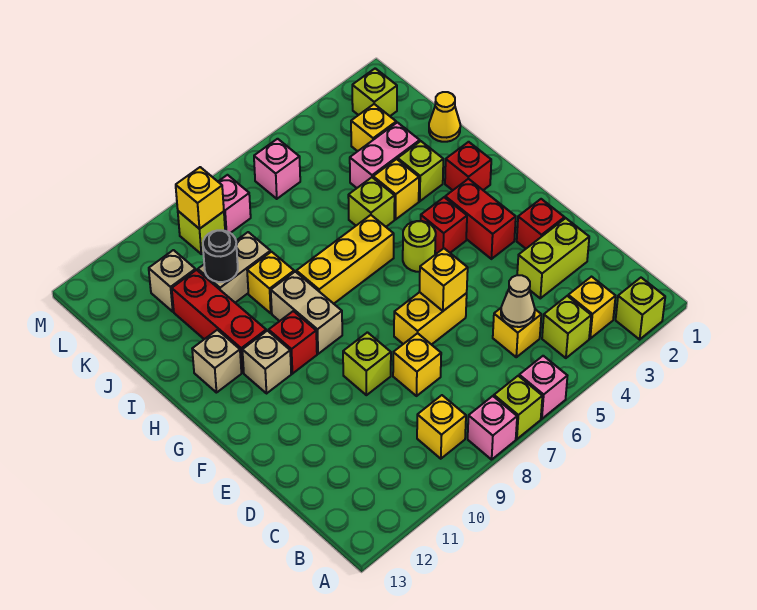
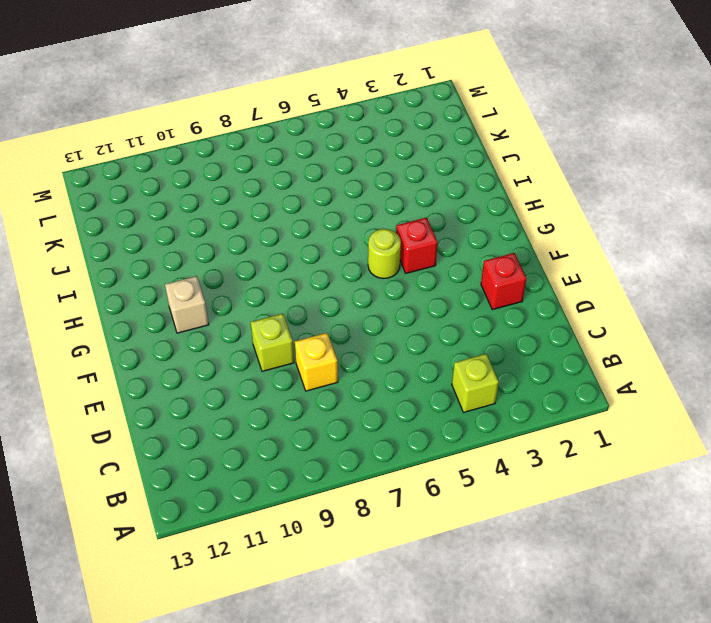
none -> lime 1x1 brick [616,278,665,339]
none -> pink 1x1 brick [519,356,567,419]
none -> lime 1x1 brick [494,376,542,439]
none -> pink 1x1 brick [468,396,517,460]

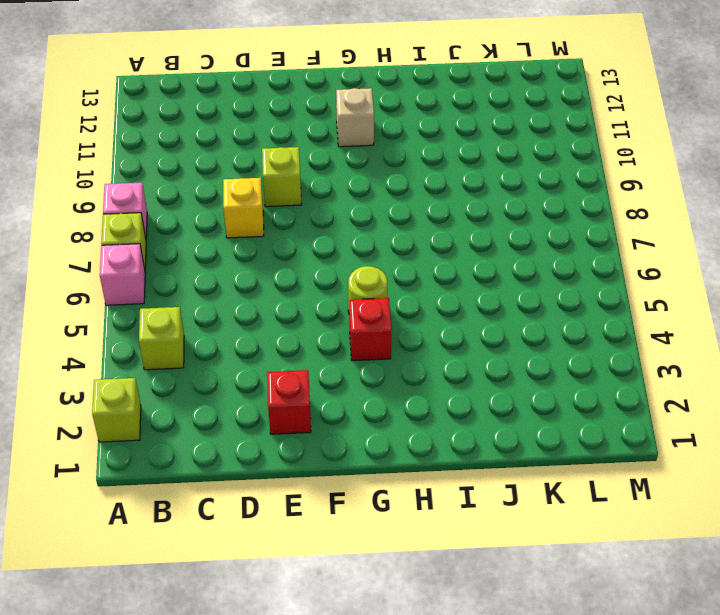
none -> yellow 1x1 brick [568,277,616,339]
none -> yellow 1x1 brick [417,395,466,459]
none -> yellow 1x1 brick [493,308,541,357]
none -> lime 1x2 brick [517,218,589,298]

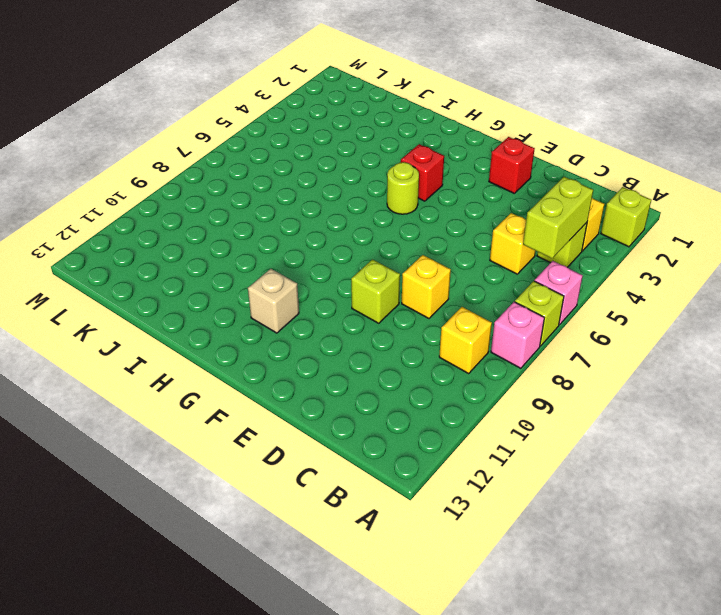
lime 1x2 brick [523,177,593,258] -> lime 1x2 brick moved to [517,218,589,298]
none -> yellow 1x2 brick [394,292,467,345]
none -> red 1x2 brick [445,179,516,259]
none -> tan 1x2 brick [271,272,342,354]
none -> red 1x1 brick [269,311,317,374]

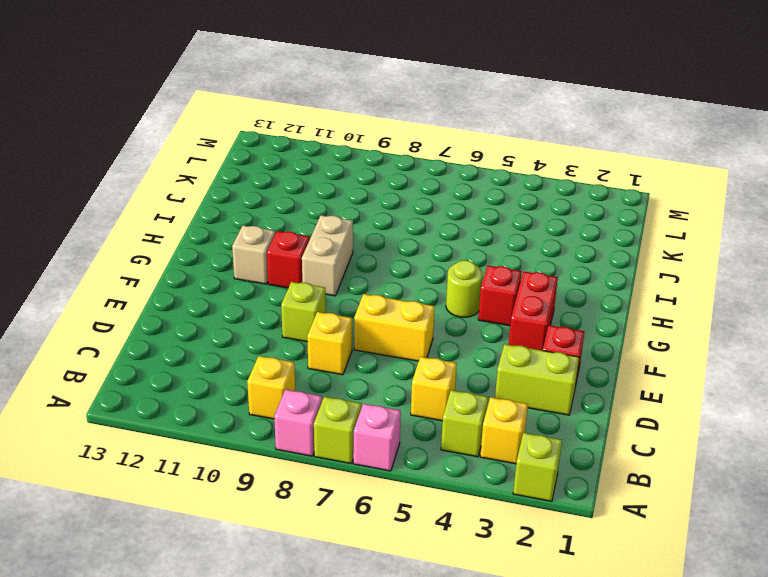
none -> red 1x1 brick [445,142,491,190]
none -> yellow 1x3 brick [296,215,394,304]
none -> red 1x3 brick [172,270,266,373]
none -> tan 1x1 brick [192,330,241,393]

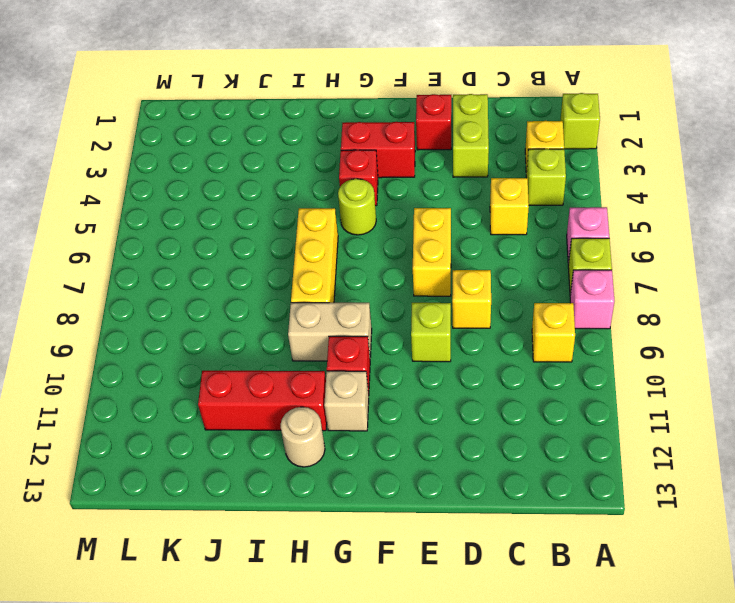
tan 1x1 round brick [281,407,325,467] -> tan 1x1 brick [192,330,241,393]
none -> red 1x1 brick [445,142,491,190]
none -> lime 1x1 brick [398,141,443,201]
none -> yellow 1x1 brick [373,159,419,219]
none -> lime 1x1 brick [348,177,395,227]

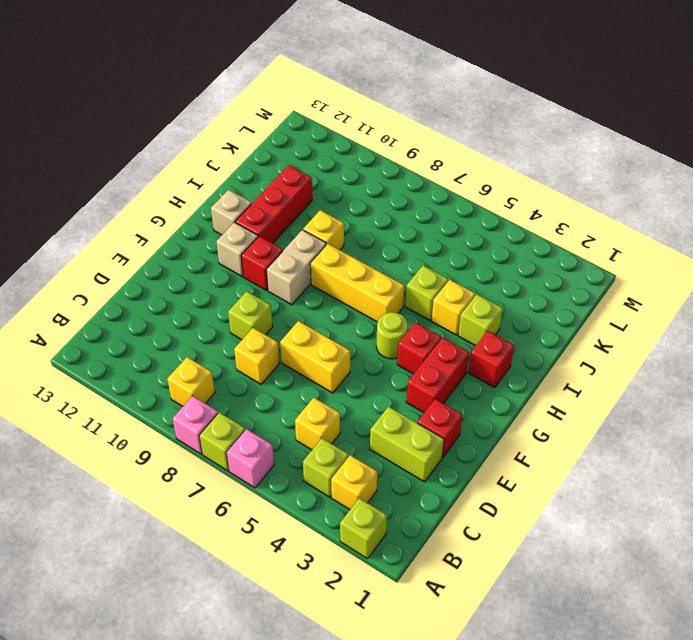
none -> yellow 1x1 cone [429,92,460,142]
none -> pink 1x2 brick [350,122,420,188]
none -> tan 1x2 brick [198,232,271,303]
none -> yellow 1x1 brick [351,104,396,151]

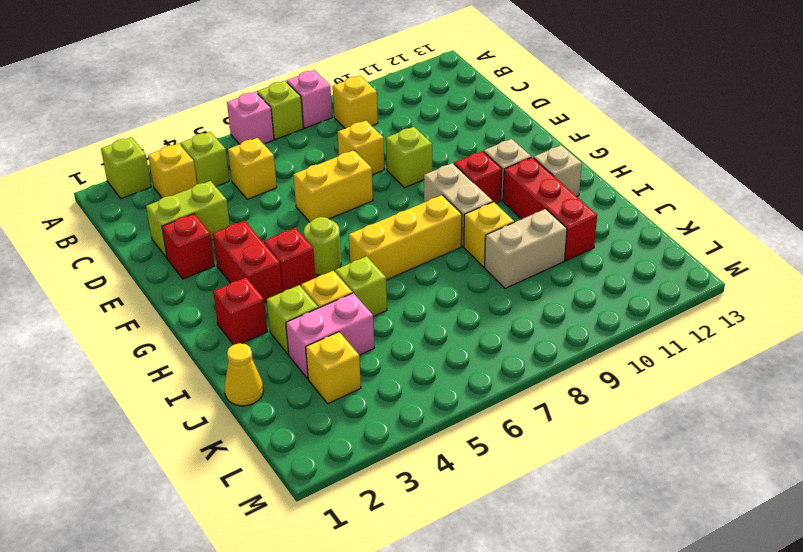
none -> tan 1x1 brick [149,250,196,312]
none -> lime 1x1 brick [352,68,397,116]
none -> pink 1x1 brick [254,139,300,199]
none -> pink 1x1 brick [218,175,251,233]

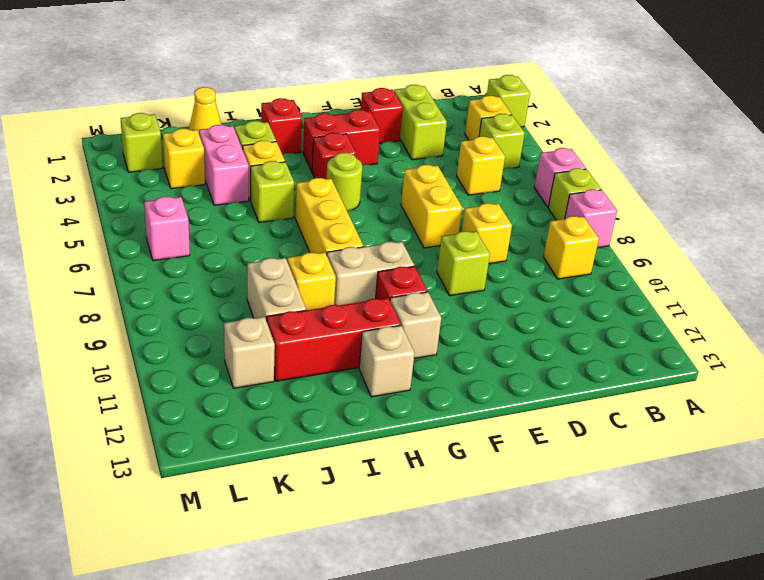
none -> pink 1x1 brick [218,175,251,233]
none -> lime 1x1 brick [178,211,225,254]
none -> tan 1x1 cone [501,275,535,327]
none -> yellow 1x1 brick [419,248,468,311]

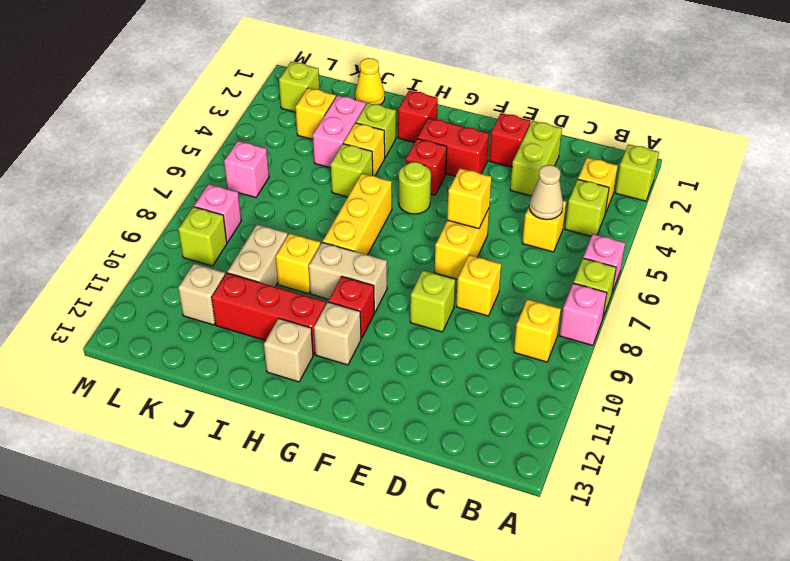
none -> black 1x1 round brick [203,230,238,282]
none -> yellow 1x1 brick [176,167,224,229]

